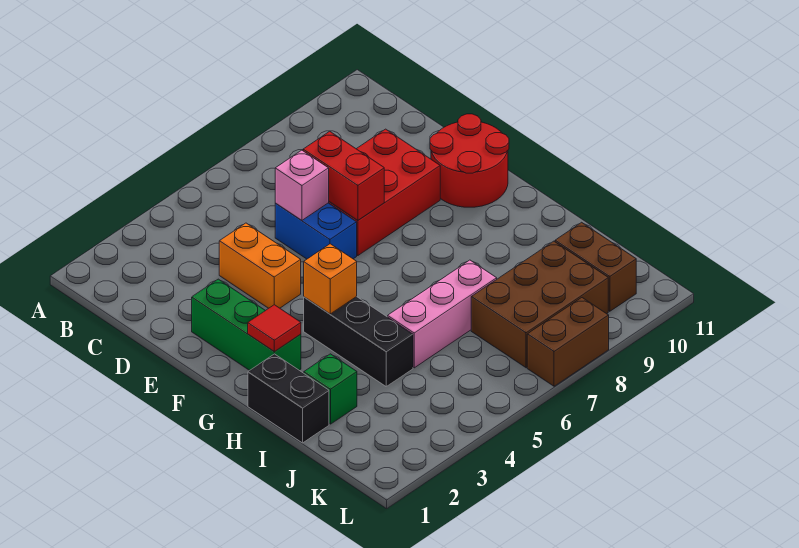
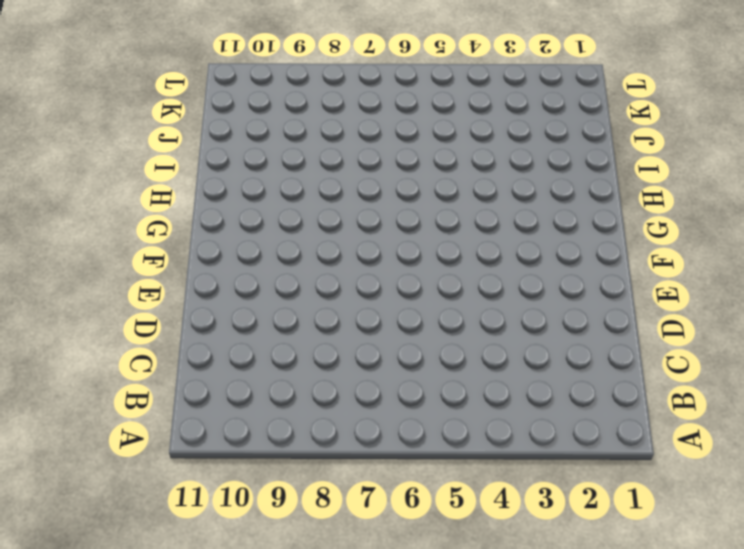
none -> orange 1x2 brick [219,223,301,308]
none -> blue 1x2 brick [275,203,357,259]
none -> red 2x3 brick [329,129,440,256]

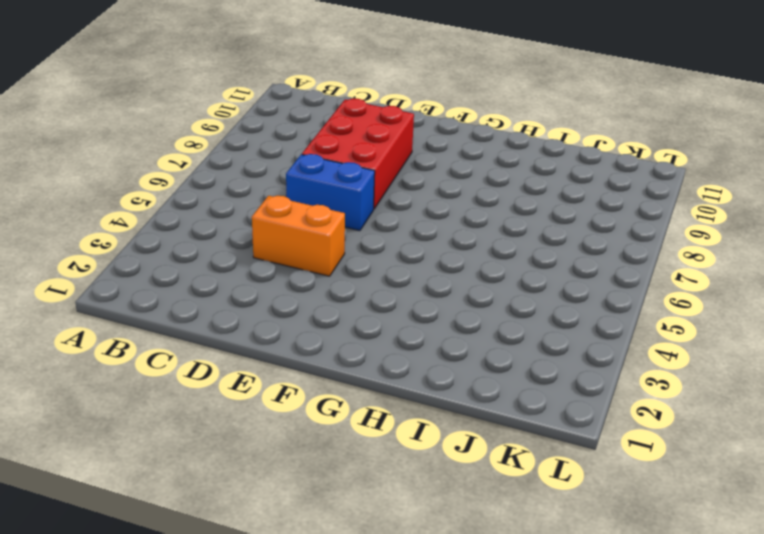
none -> green 1x3 brick [192,279,301,370]
none -> red 2x2 round brick [430,114,509,207]
none -> black 1x3 brick [304,297,413,386]

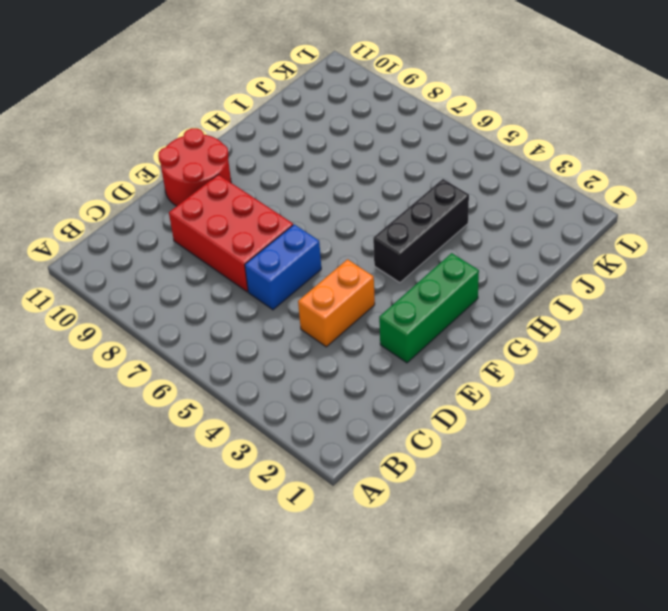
none -> black 1x2 brick [248,354,329,443]
none -> green 1x1 brick [304,354,357,424]
none -> pink 1x3 brick [388,260,497,368]

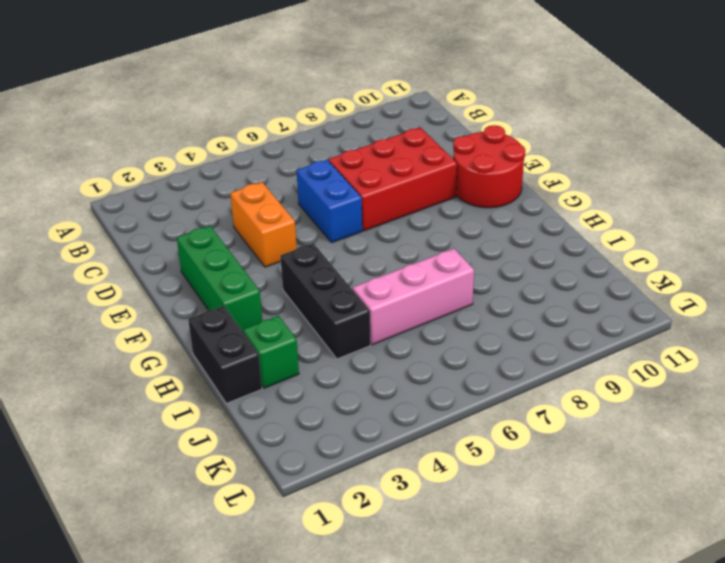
none -> brown 2x3 brick [471,241,608,368]
none -> brown 1x2 brick [555,222,636,311]
none -> brown 1x2 brick [527,298,609,386]

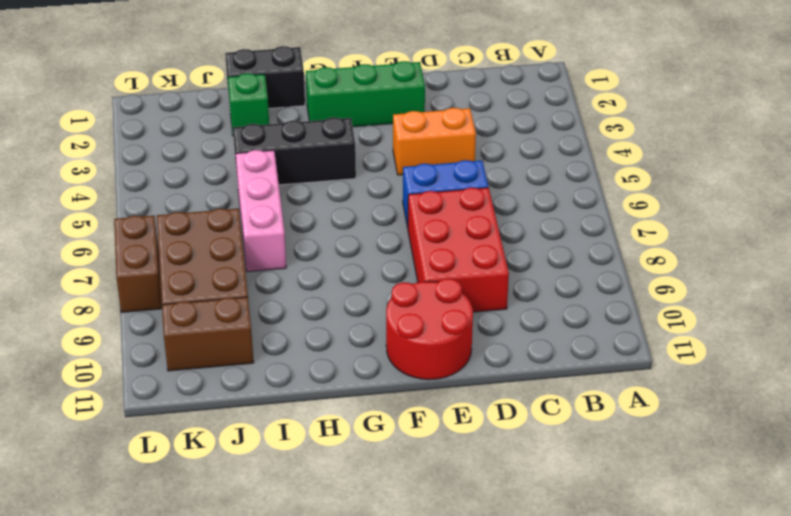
none -> pink 1x1 brick [275,150,329,220]
none -> red 1x2 brick [303,131,384,220]
none -> red 1x1 tile [248,305,301,352]

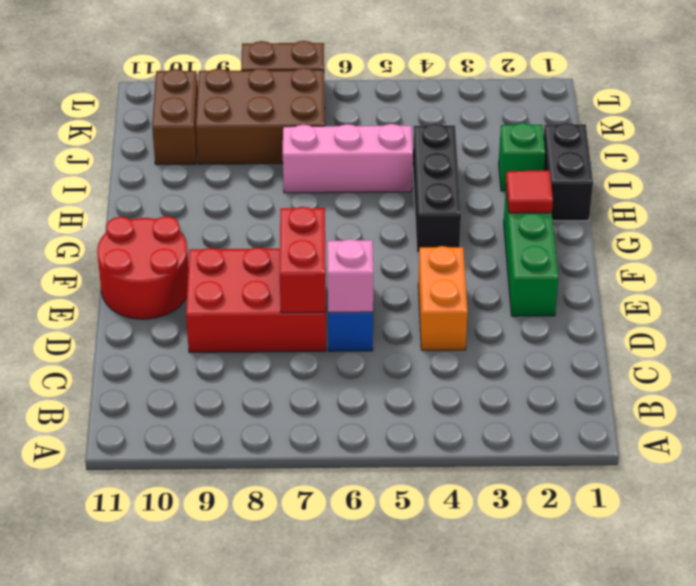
none -> orange 1x1 brick [304,244,357,314]

